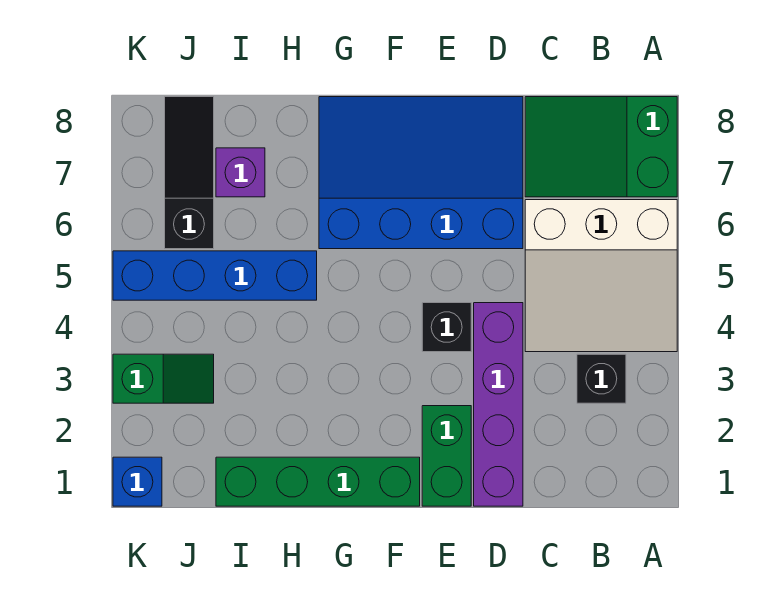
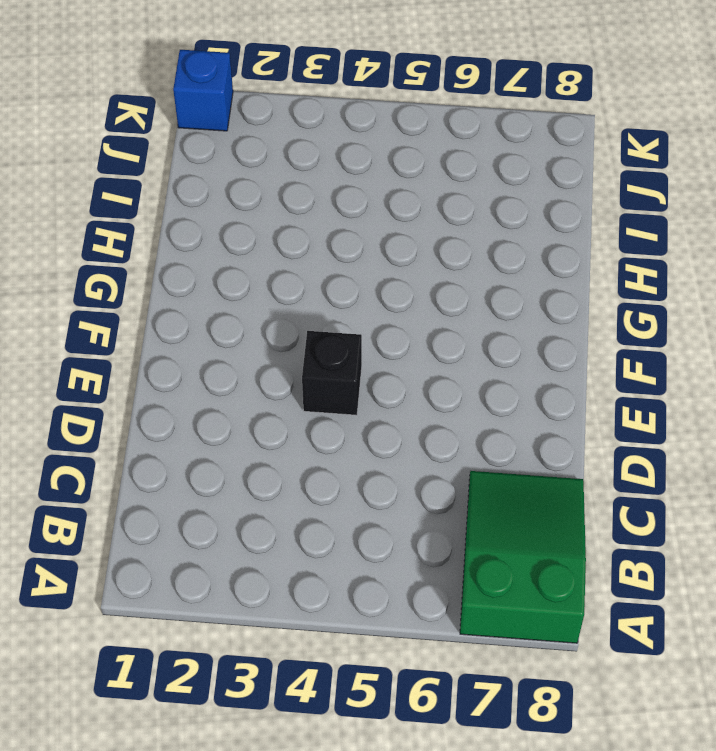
none -> white 3x3 slope [525,200,677,352]
none -> black 1x1 brick [577,354,626,403]
none -> purple 1x4 brick [474,303,523,506]

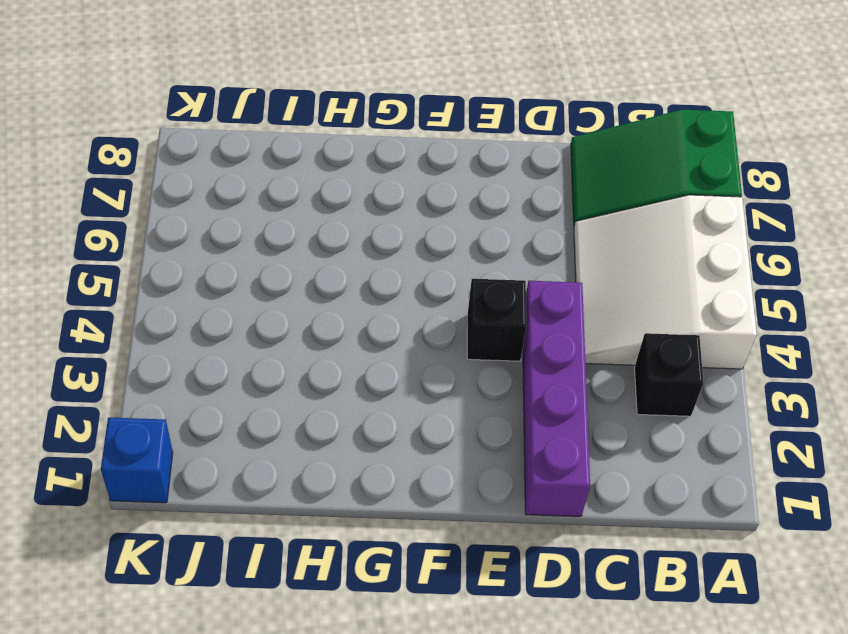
white 3x3 slope [574,195,757,369] -> white 3x3 slope turned to [525,200,677,352]
none -> blue 3x4 slope [319,97,523,249]
none -> green 1x2 brick [422,406,471,506]
none -> green 1x4 brick [216,457,420,506]

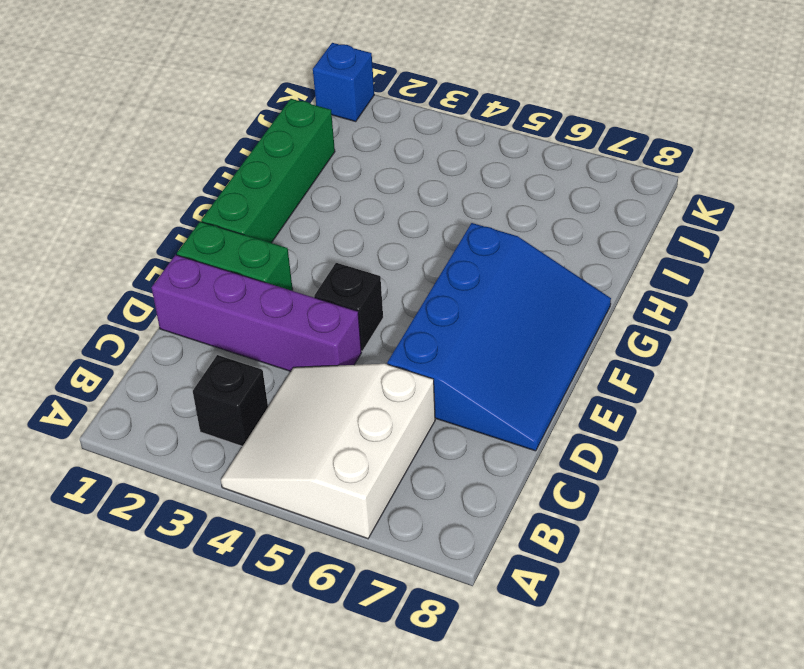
none -> green 2x3 slope [525,97,677,197]
none -> blue 1x4 brick [113,251,317,300]
none -> purple 1x1 brick [216,148,265,197]

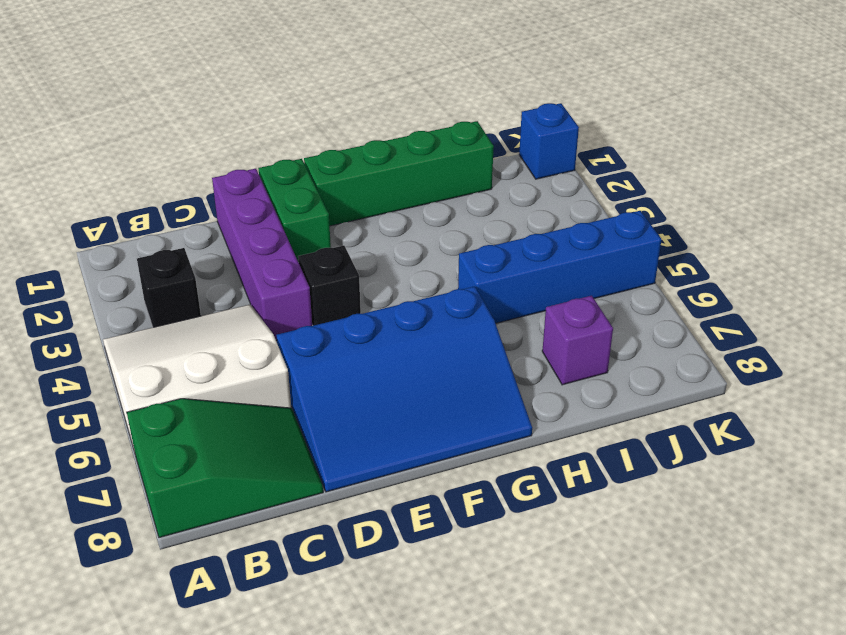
none -> green 1x2 slope [113,354,214,403]
none -> black 1x3 slope [165,97,214,249]

